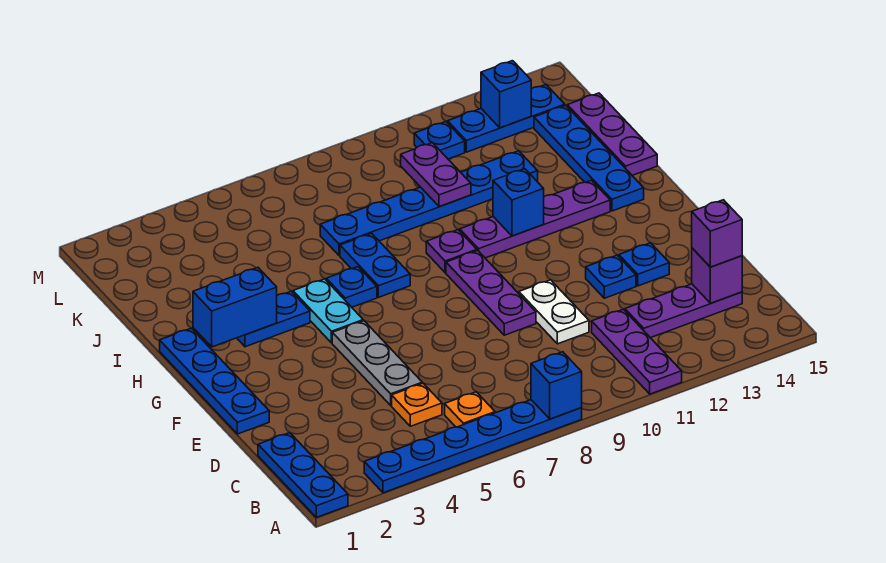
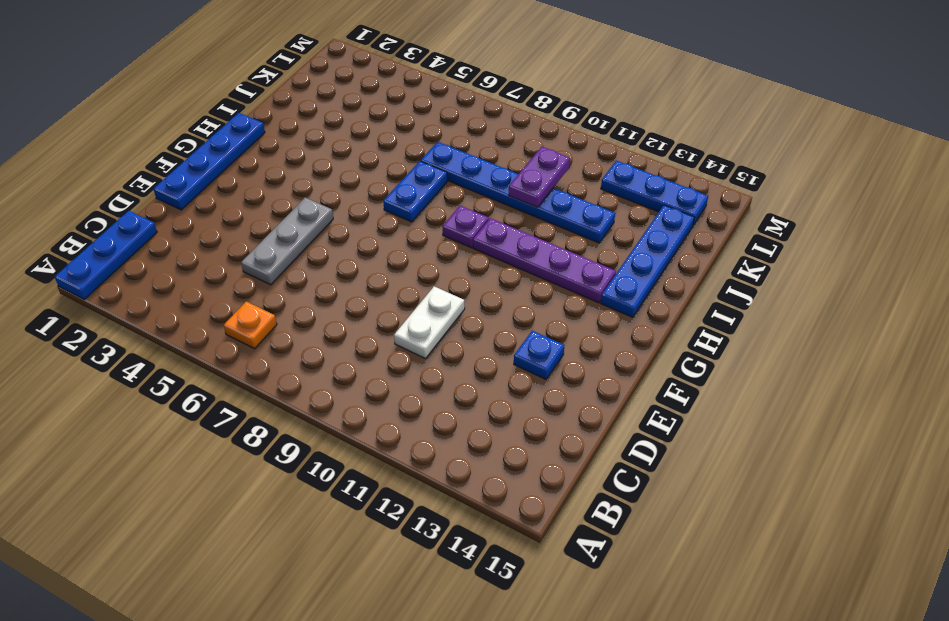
none -> blue 1x6 plate [364,400,582,493]
none -> purple 1x3 plate [592,309,682,394]
none -> orange 1x1 plate [392,383,442,426]
none -> purple 1x3 plate [625,284,742,338]

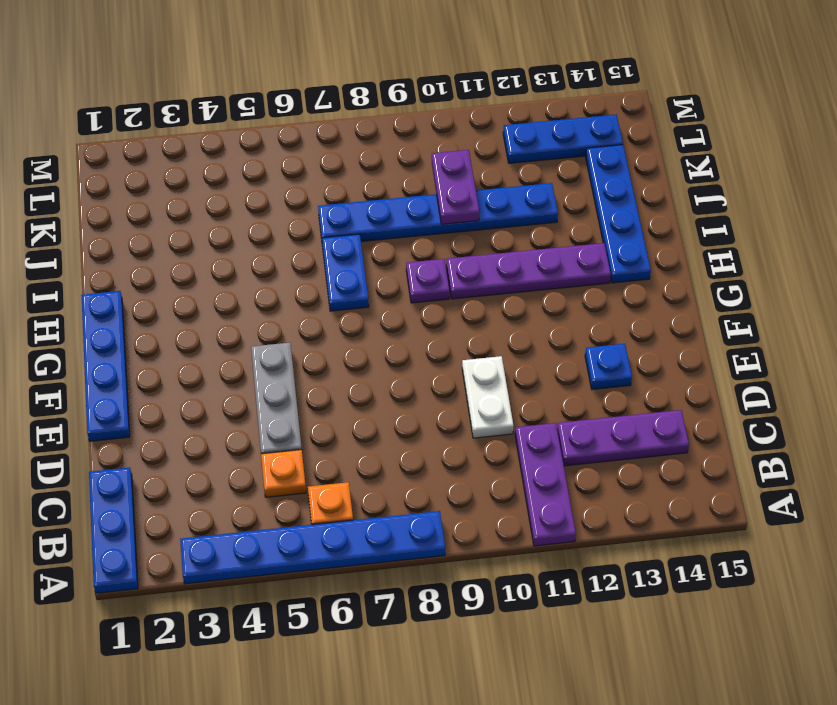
none -> purple 1x3 plate [446,251,536,335]
none -> blue 1x1 plate [586,255,636,298]
none -> cyan 1x2 plate [293,279,363,343]
none -> blue 1x2 plate [237,291,310,347]

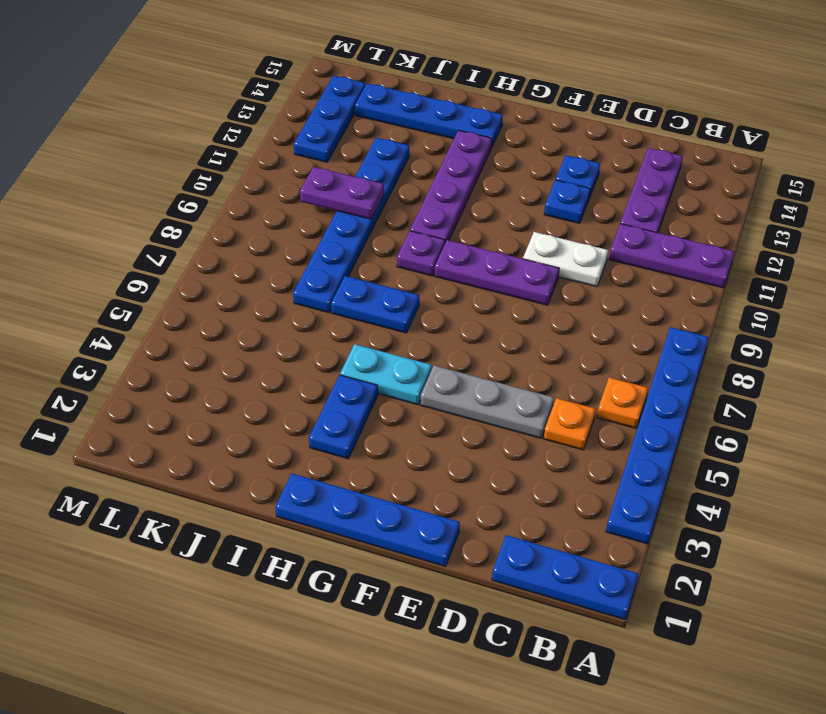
none -> blue 1x1 plate [326,267,377,307]
none -> purple 1x3 plate [567,93,657,175]
none -> blue 1x1 plate [414,122,465,159]
none -> blue 1x1 brick [531,352,582,419]

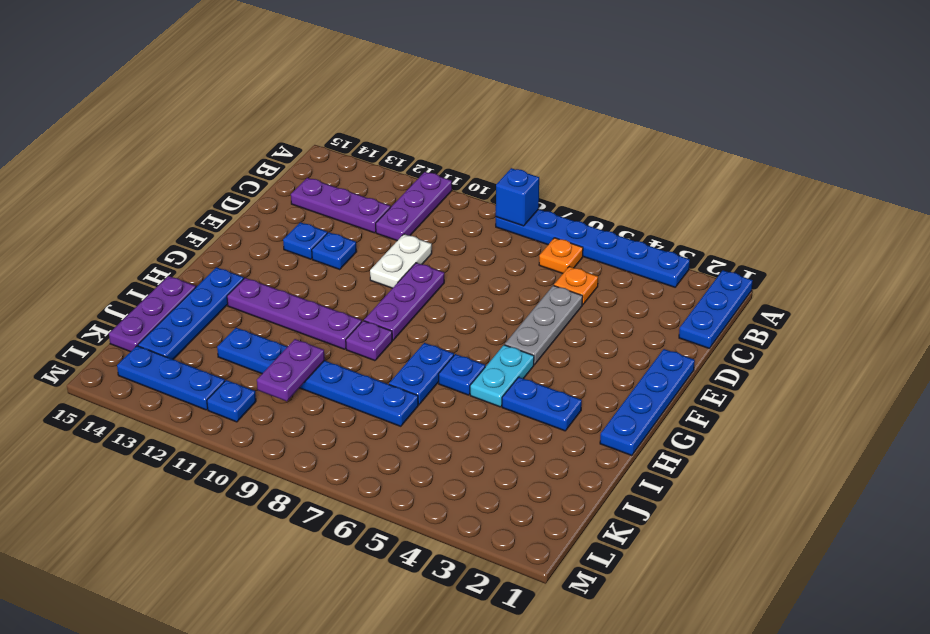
none -> purple 1x1 brick [692,248,742,303]
none -> blue 1x2 brick [193,267,277,347]
none -> blue 1x1 brick [493,169,544,236]
none -> blue 1x1 brick [481,61,531,128]

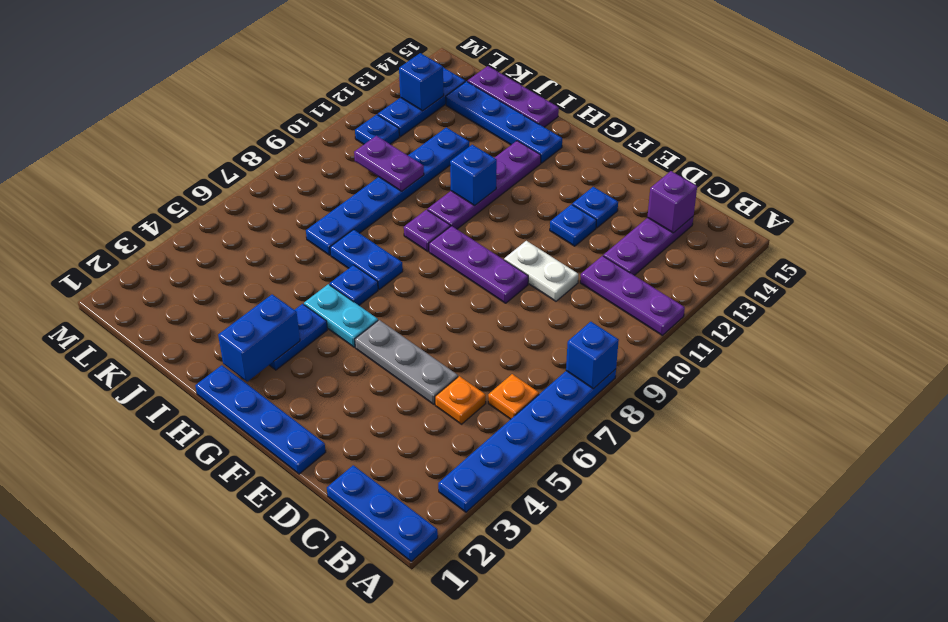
none -> purple 1x1 brick [692,200,742,267]

